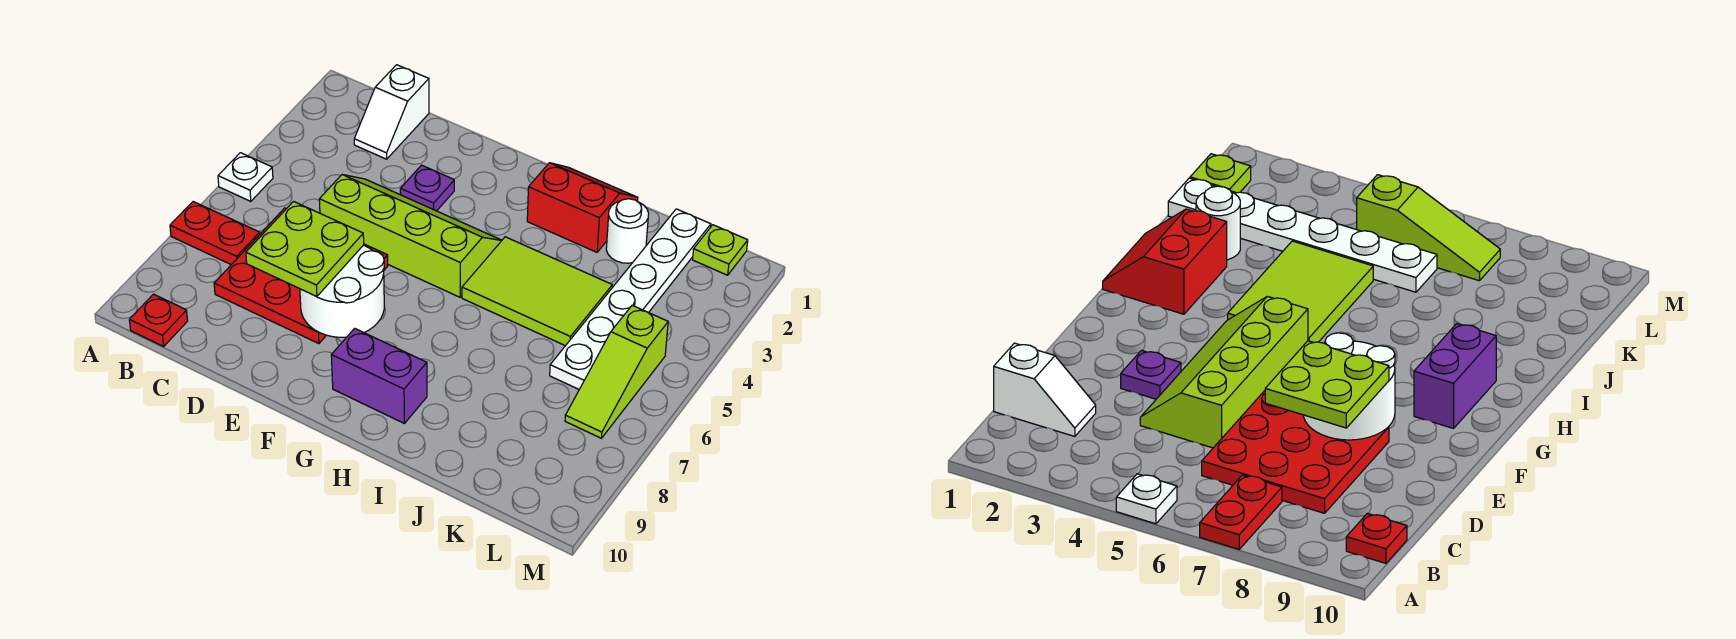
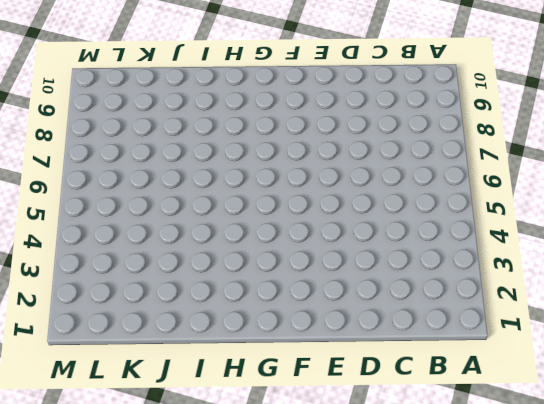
none -> white 1x1 plate [218,153,273,201]
none -> red 1x2 plate [170,202,260,265]
none -> red 1x1 plate [129,294,188,346]

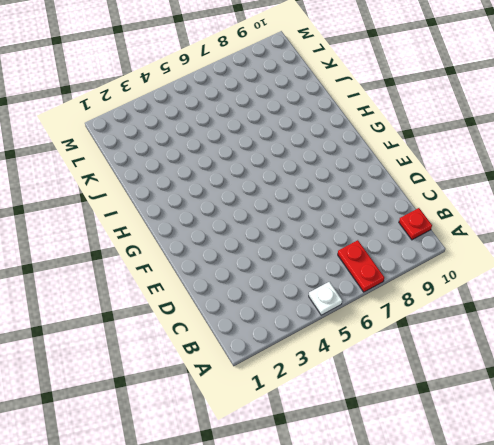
none -> white 1x2 slope [354,65,429,159]
none -> red 3x3 plate [214,208,388,344]
none -> lime 2x4 slope [319,175,502,297]

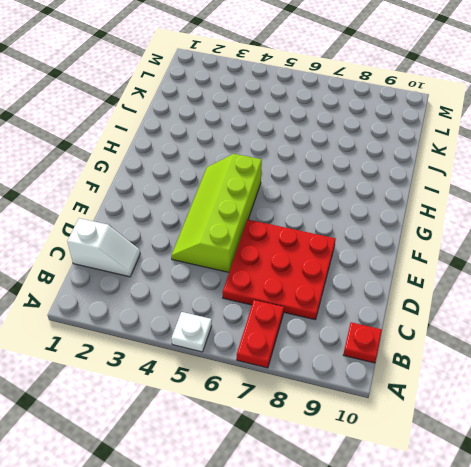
none -> purple 1x1 plate [400,165,454,211]
none -> purple 1x2 brick [331,328,427,423]
none -> red 2x2 slope [527,163,638,252]

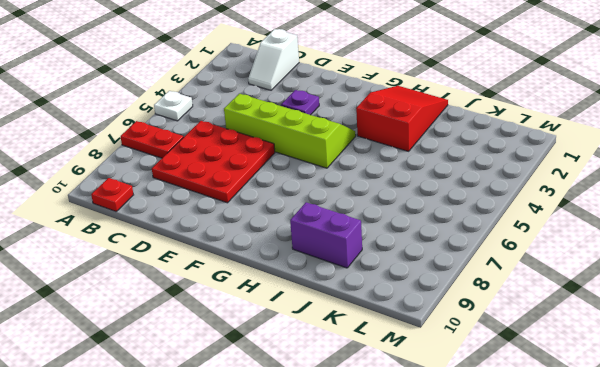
red 2x3 slope [356,86,448,151] -> red 2x2 slope [527,163,638,252]
purple 1x2 brick [290,202,362,268] -> purple 1x2 brick moved to [331,328,427,423]
none -> lime 2x3 tile [462,237,612,346]
none -> white 1x1 round brick [606,199,649,263]
none -> white 1x6 plate [550,209,711,389]

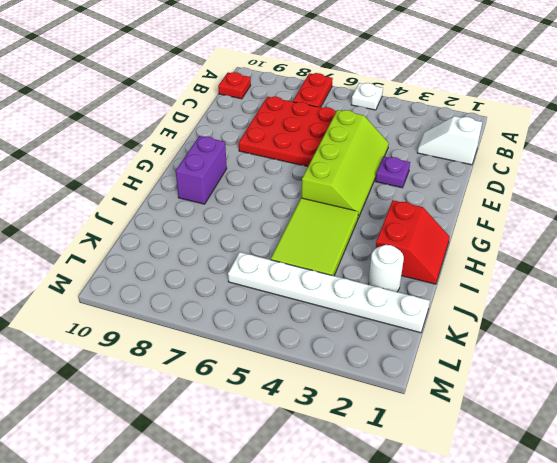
none -> lime 1x1 plate [693,225,748,275]
none -> lime 1x3 slope [565,305,668,438]
none -> white 2x2 round brick [300,245,384,337]

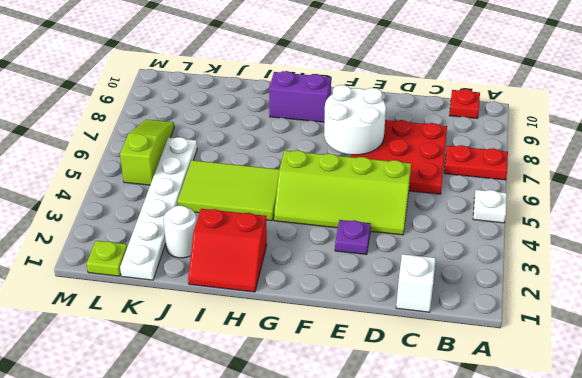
none -> lime 2x2 plate [246,202,364,297]

